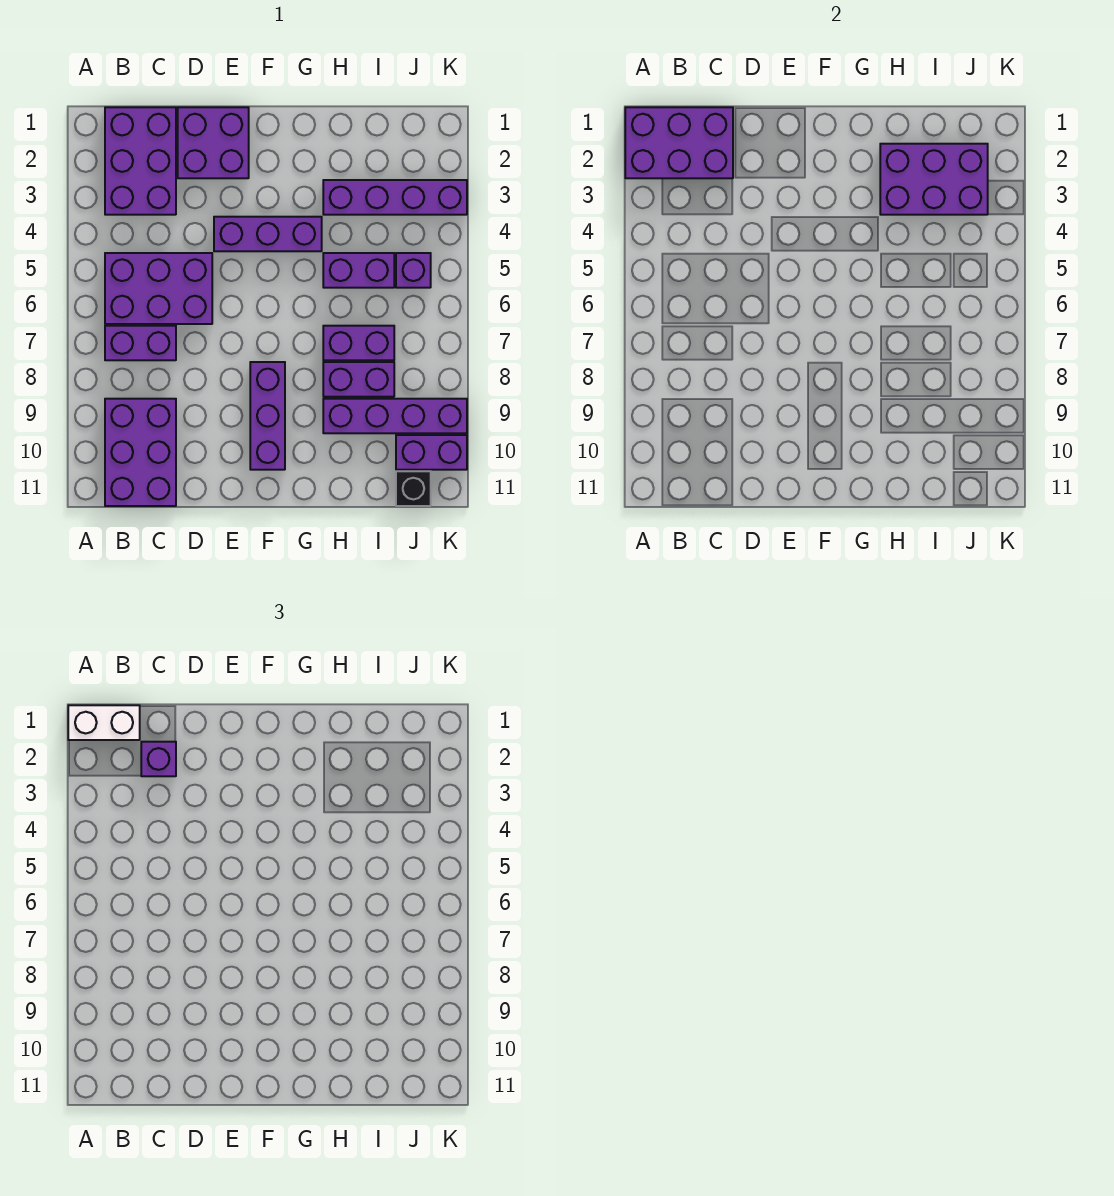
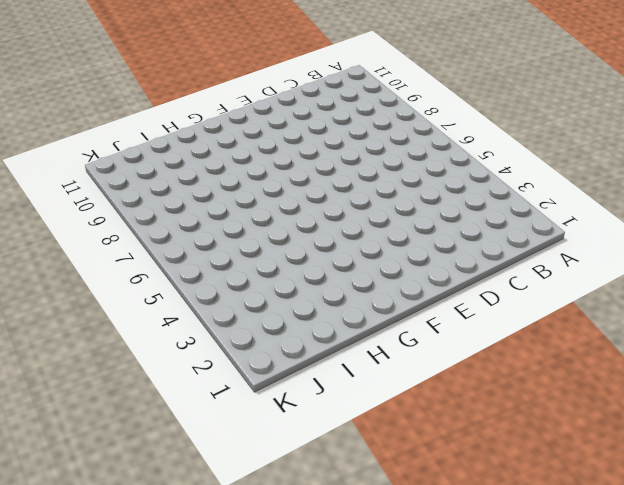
none -> purple 2x3 brick [105,107,176,215]
none -> purple 2x3 brick [105,253,212,324]
none -> purple 1x2 brick [105,326,176,360]

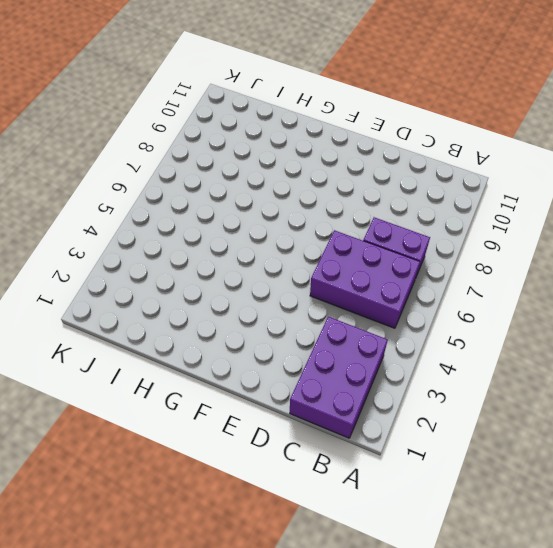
none -> purple 2x3 brick [105,399,176,506]
none -> purple 2x2 brick [178,107,249,178]
none -> purple 1x3 brick [214,217,322,251]

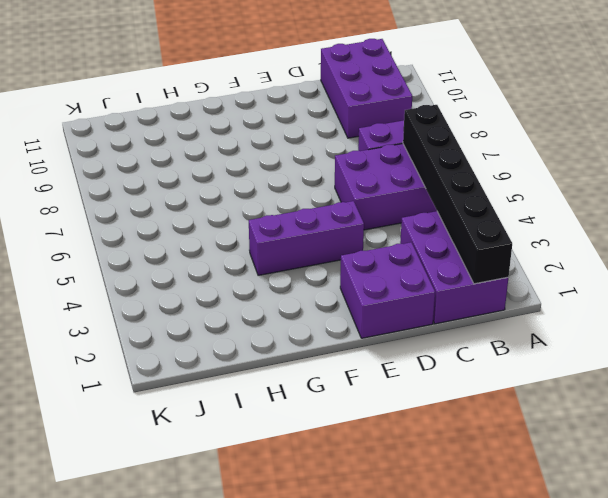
black 1x6 brick [403,105,512,284] -> purple 2x3 brick [625,107,733,178]
none -> purple 1x3 brick [250,362,285,470]
none -> purple 1x4 brick [323,180,467,215]
none -> purple 1x2 brick [323,253,394,288]

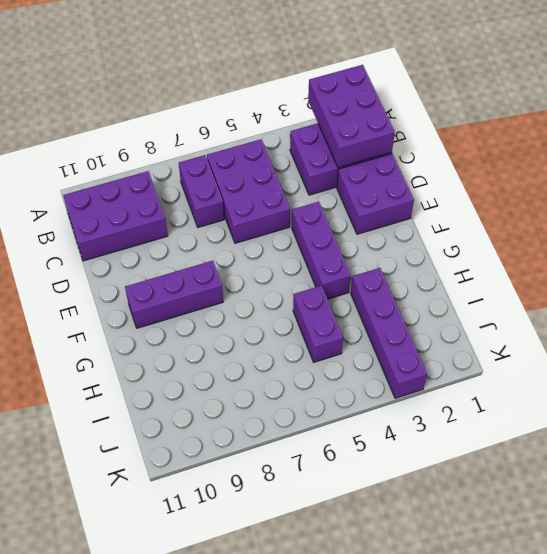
none -> purple 1x2 brick [323,326,394,360]
none -> purple 1x2 brick [323,362,394,397]
none -> purple 1x4 brick [323,399,467,433]

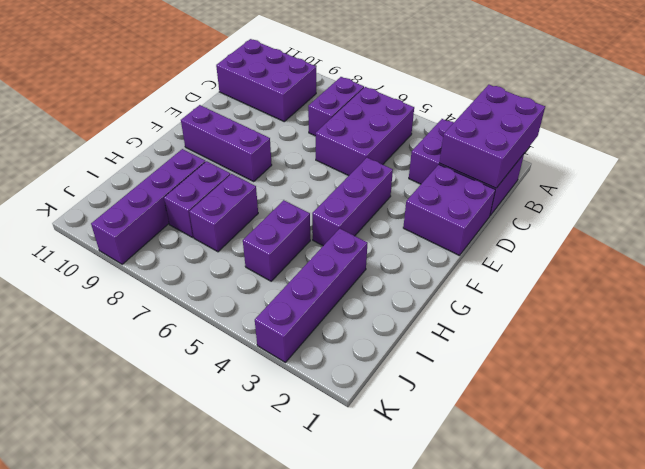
none -> purple 1x1 brick [396,253,431,288]
none -> purple 1x2 brick [396,435,467,470]
none -> black 1x1 brick [396,471,431,506]

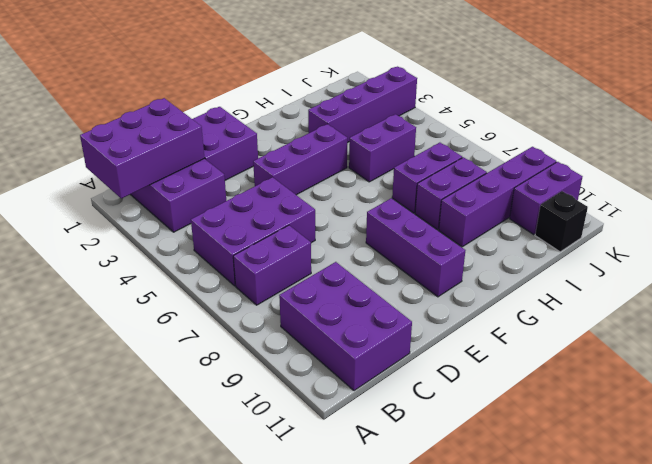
none -> purple 1x1 brick [396,253,431,288]
none -> purple 2x3 brick [880,144,988,215]
none -> white 1x2 brick [68,705,140,740]

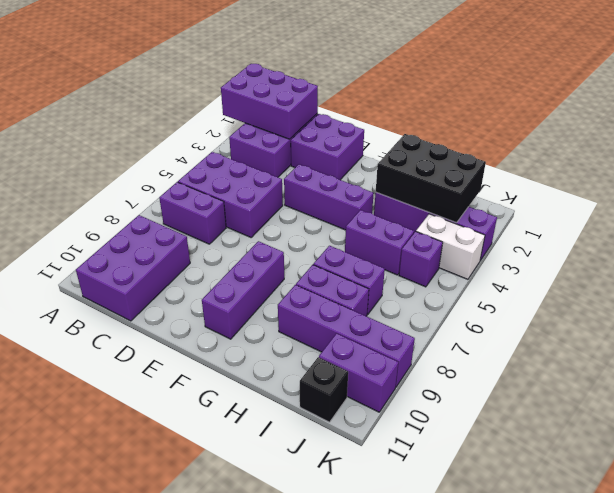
black 2x3 brick [376,134,486,223] -> purple 2x3 brick [880,144,988,215]
white 1x2 brick [416,214,485,279] -> white 1x2 brick moved to [68,705,140,740]
none -> purple 1x1 brick [141,742,176,776]

